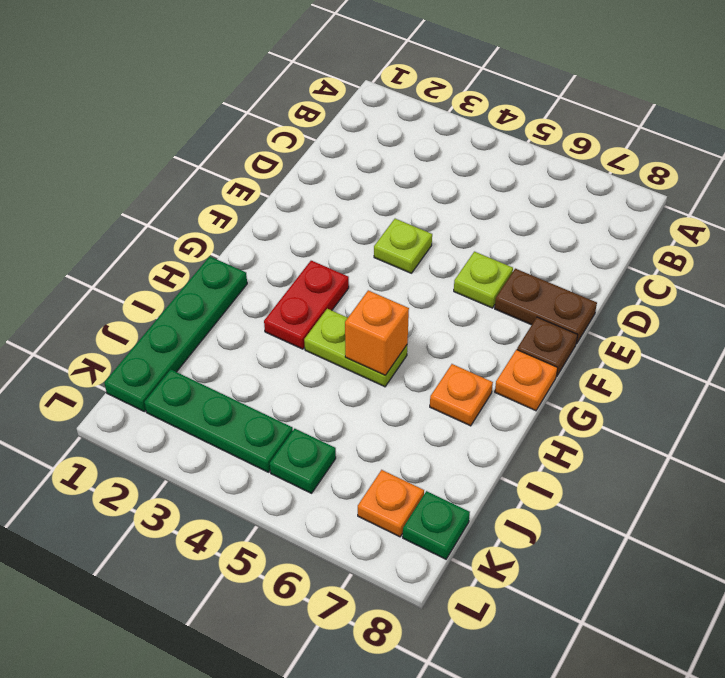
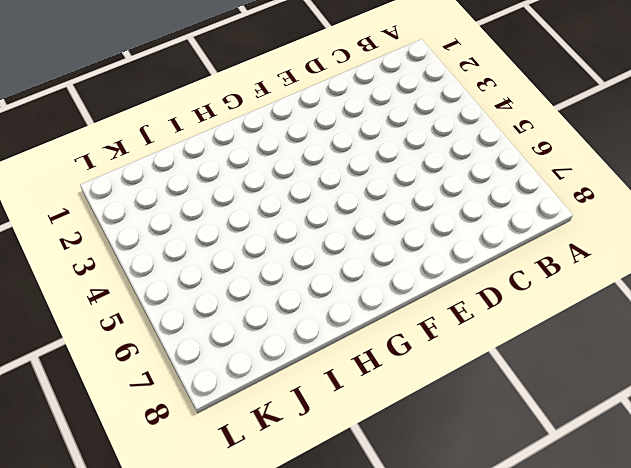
none -> lime 1x1 plate [374,219,432,273]
none -> lime 1x1 plate [454,252,513,308]
none -> brown 1x2 plate [495,269,597,344]

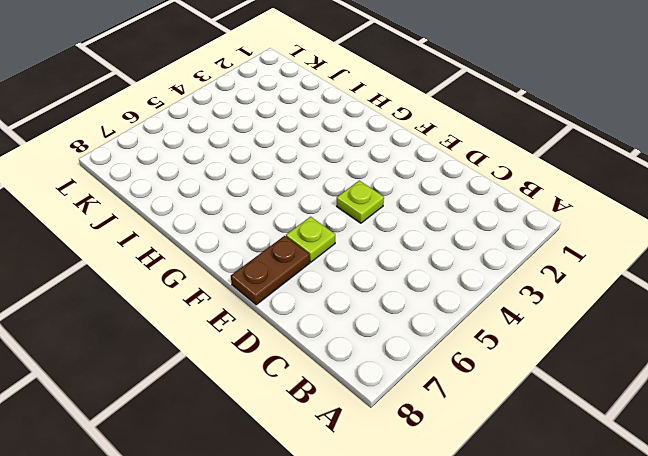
none -> brown 1x1 plate [517,317,578,377]
none -> red 1x2 plate [264,261,349,349]
none -> orange 1x1 plate [495,350,558,411]

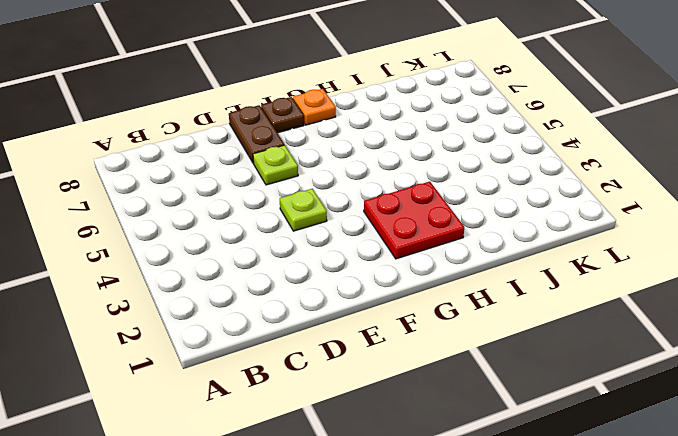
red 2x2 plate [364,182,464,259] -> red 1x2 plate [264,261,349,349]
none -> green 1x4 plate [104,256,247,412]
none -> lime 1x2 plate [304,309,407,387]
none -> orange 1x1 plate [430,364,493,426]

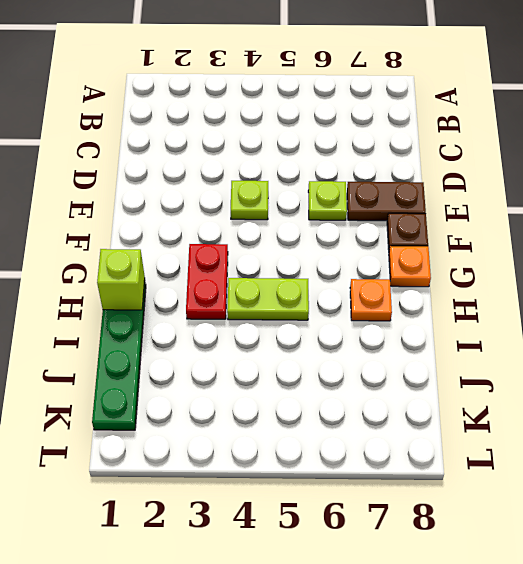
lime 1x1 brick [97,249,145,310] -> none
none -> green 1x3 plate [144,369,293,472]
none -> green 1x1 plate [270,429,336,493]
none -> orange 1x1 plate [358,470,424,537]

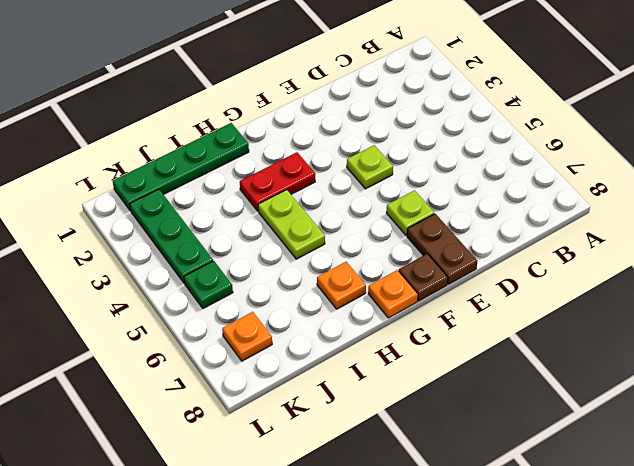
none -> green 1x1 plate [403,491,470,559]
none -> orange 1x1 brick [345,290,409,375]

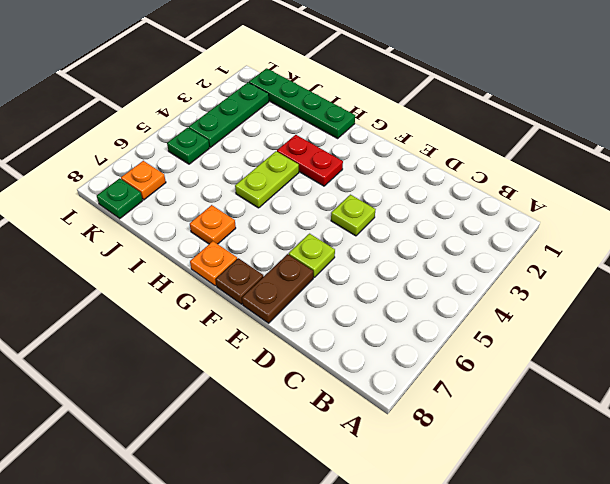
none -> orange 1x1 brick [345,290,409,375]

